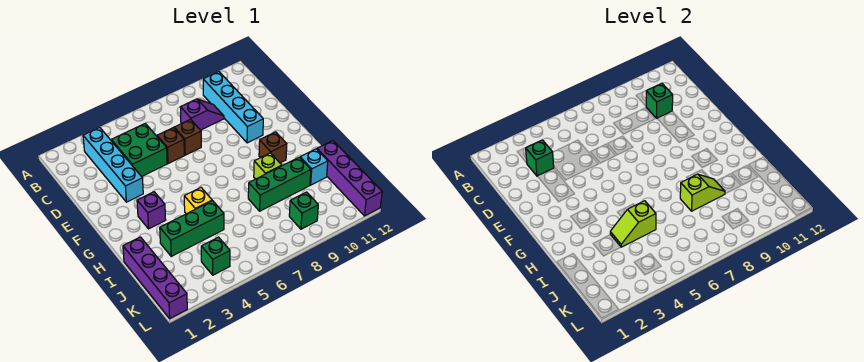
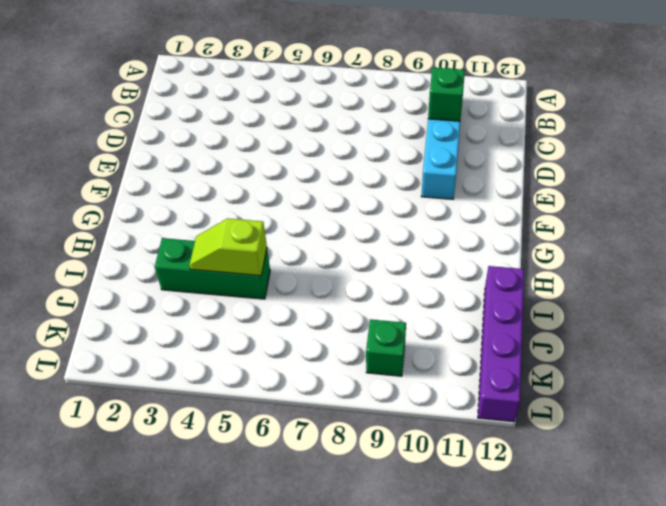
none -> cyan 1x4 brick [83,127,143,202]
none -> green 2x2 brick [111,123,167,177]
none -> purple 1x2 slope [180,99,224,130]

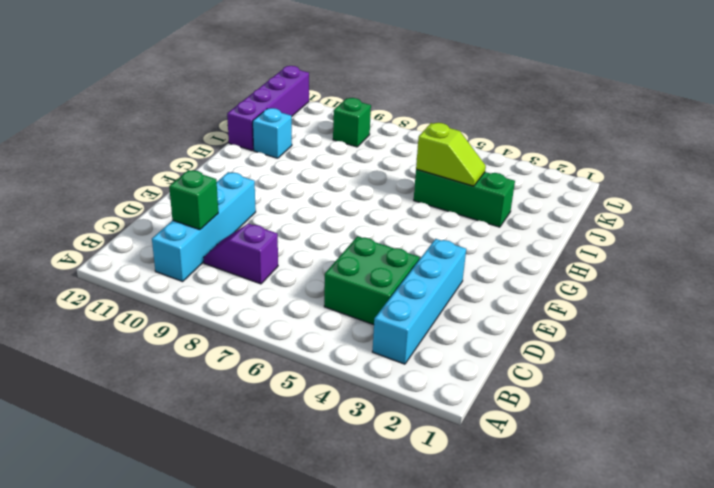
none -> brown 1x1 brick [157,128,184,164]
none -> brown 1x1 brick [174,119,201,155]
none -> purple 1x1 brick [137,192,166,229]

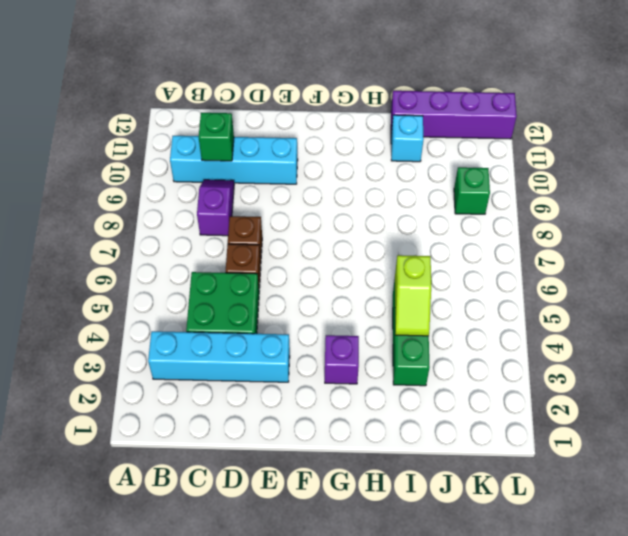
none -> brown 1x1 brick [259,132,287,163]
none -> yellow 1x1 brick [184,188,212,214]
none -> lime 1x1 brick [254,153,282,179]

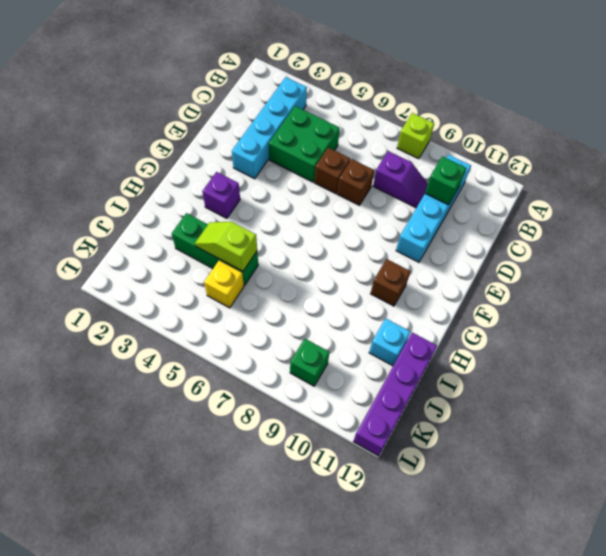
lime 1x1 brick [397,113,434,159] -> lime 1x1 brick moved to [254,153,282,179]
yellow 1x1 brick [204,261,244,308] -> yellow 1x1 brick moved to [184,188,212,214]
none -> purple 1x4 brick [123,237,187,318]
none -> green 1x3 brick [248,157,311,211]
none -> green 1x1 brick [201,237,230,275]

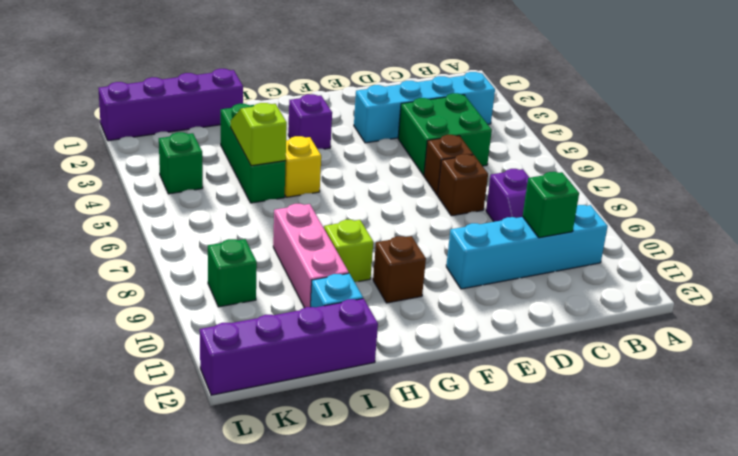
pink 1x3 brick [273,204,349,308] -> green 1x3 brick [248,157,311,211]
none -> green 1x1 brick [526,140,554,176]
none -> lime 1x2 slope [680,174,725,211]

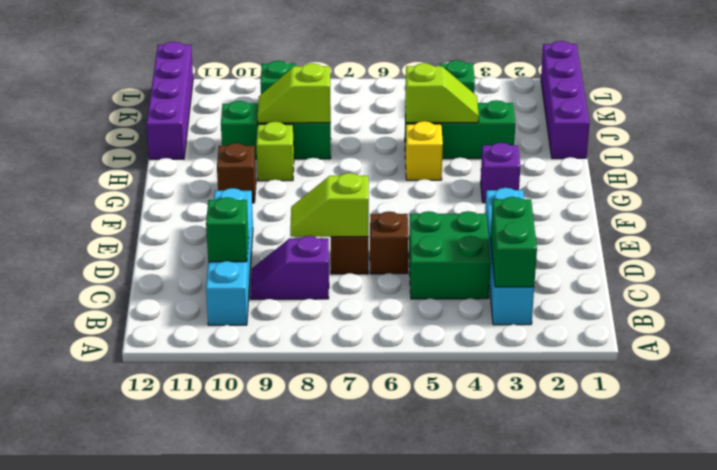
green 1x2 brick [491,197,537,287] -> green 1x1 brick [526,140,554,176]
lime 1x2 slope [290,173,369,237] -> none
none -> cyan 1x1 brick [300,149,328,185]

